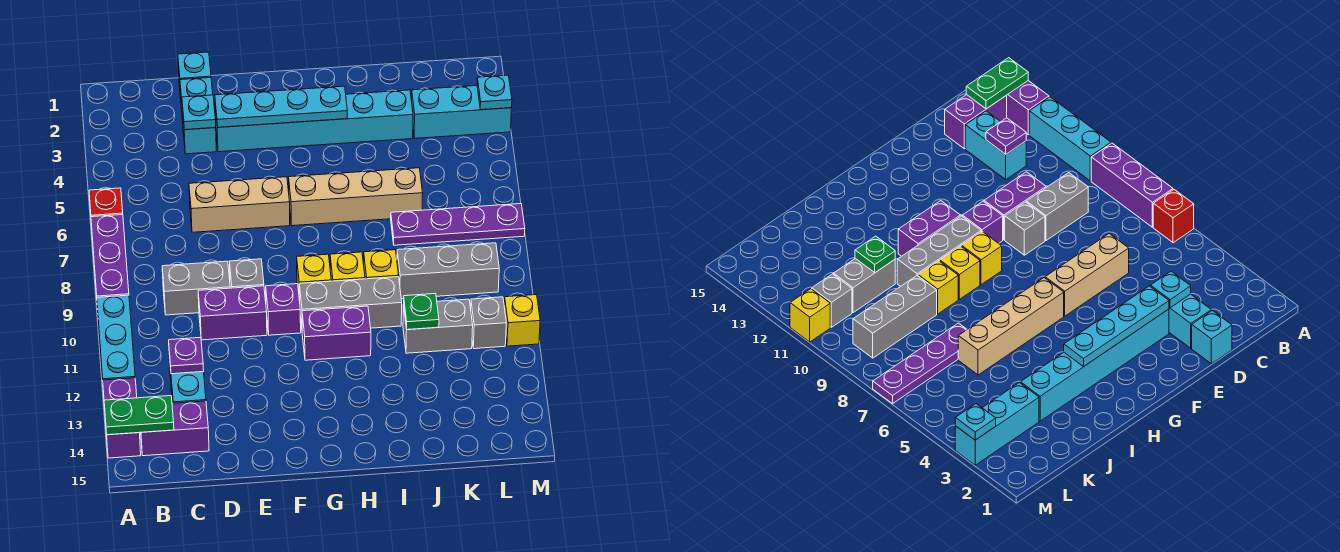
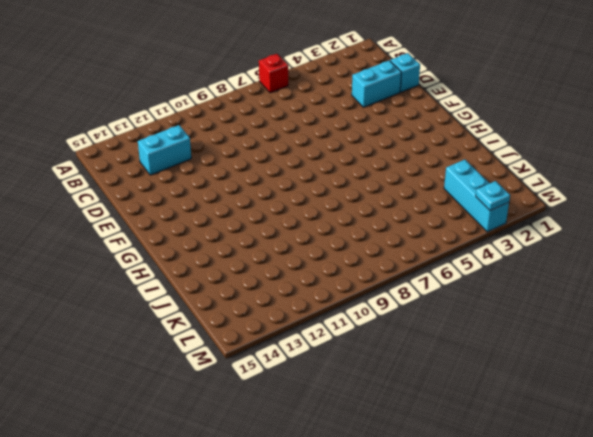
none -> purple 1x3 brick [91,215,129,297]
none -> cyan 1x3 brick [97,295,135,380]
none -> purple 1x2 brick [103,378,141,458]
none -> purple 1x2 brick [141,401,209,456]

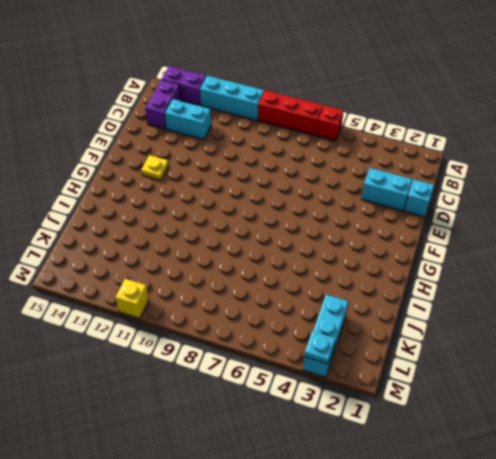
red 1x3 brick [258,90,323,136] -> purple 1x3 brick [91,215,129,297]
yellow 1x1 plate [141,155,169,180] -> none
none -> grey 1x2 brick [162,261,230,315]
none -> tan 1x3 brick [189,177,290,232]
none -> purple 1x2 brick [198,286,267,340]
none -> cyan 1x6 brick [215,90,413,152]

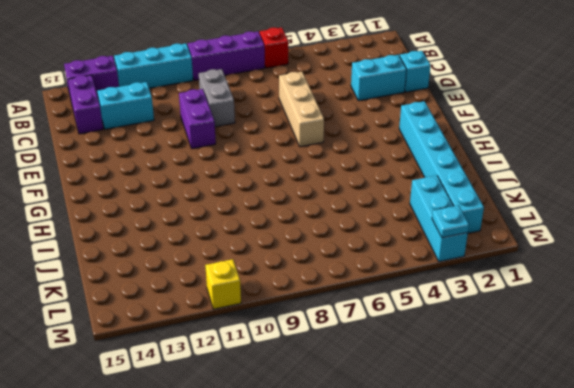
cyan 1x6 brick [399,101,484,233] -> cyan 1x6 brick moved to [215,90,413,152]
none -> grey 1x1 brick [229,259,264,288]
none -> purple 1x1 brick [266,284,301,335]
none -> tan 1x4 brick [289,168,423,226]
none -> yellow 1x1 brick [297,254,331,301]

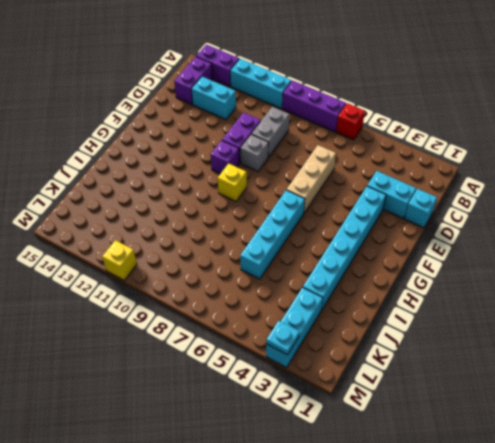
cyan 1x4 brick [240,190,305,279] -> tan 1x4 brick [289,168,423,226]
none -> grey 1x3 brick [299,277,402,328]
none -> purple 1x2 brick [302,306,371,360]
none -> yellow 1x1 brick [330,252,365,281]
none -> yellow 1x1 brick [364,250,399,279]

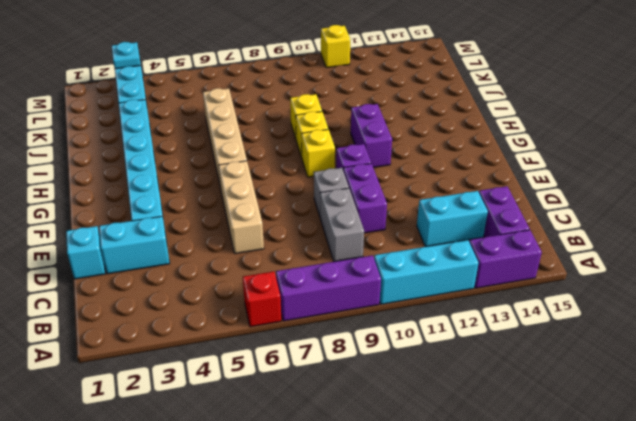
none -> grey 1x3 brick [299,277,402,328]
none -> purple 1x4 plate [391,204,525,245]
none -> grey 1x3 brick [397,243,499,299]
none -> grey 1x2 brick [403,299,473,353]

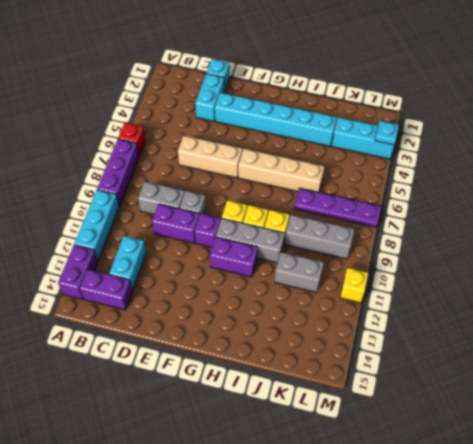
none -> grey 1x1 brick [471,297,506,349]
none -> green 1x2 plate [104,396,174,435]
none -> purple 1x1 plate [169,337,204,374]
none -> cyan 1x1 plate [182,95,216,130]

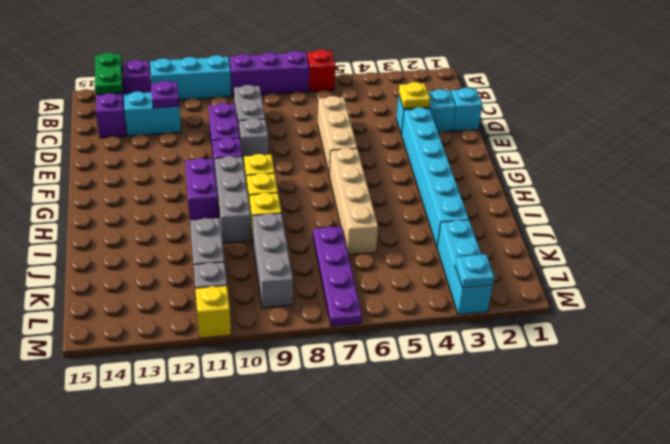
yellow 1x1 plate [399,82,430,109] -> cyan 1x1 plate [182,95,216,130]
none -> cyan 1x4 plate [215,86,347,127]
none -> green 1x1 plate [404,294,439,330]

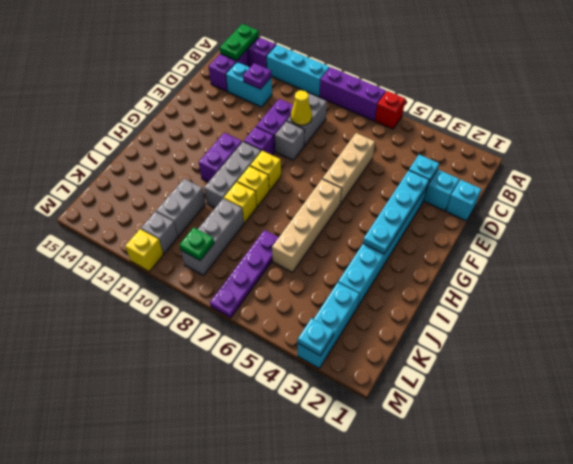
yellow 1x1 cone [291,90,312,125] -> none
green 1x1 plate [179,228,214,260] -> green 1x1 plate moved to [404,294,439,330]

